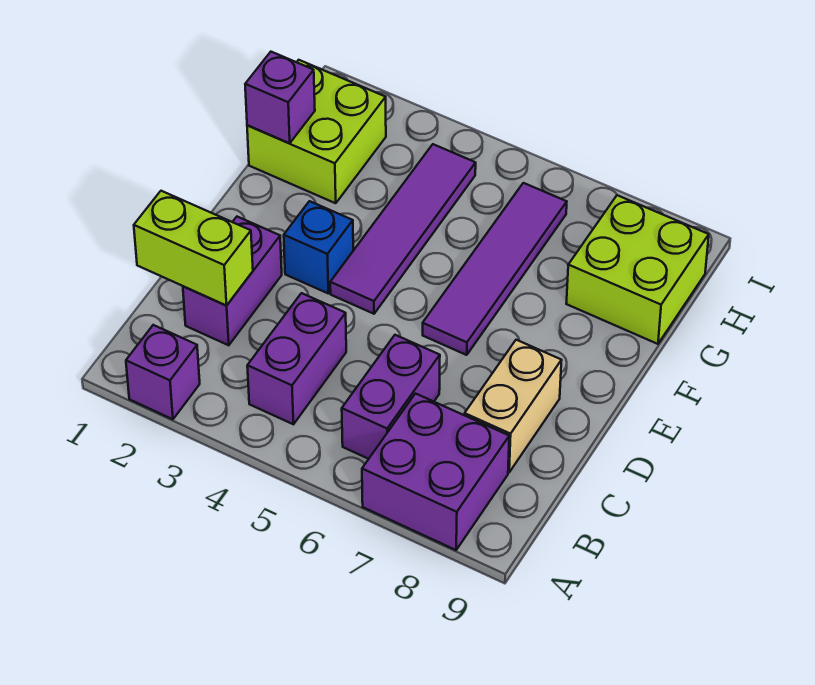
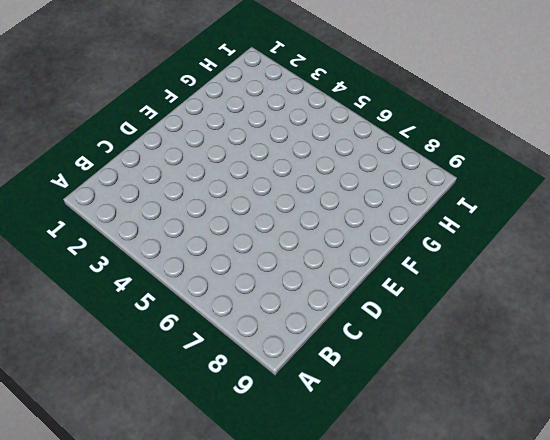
none -> purple 1x1 brick [126,325,200,419]
none -> purple 2x2 brick [362,394,509,550]
none -> purple 1x2 brick [247,293,346,424]

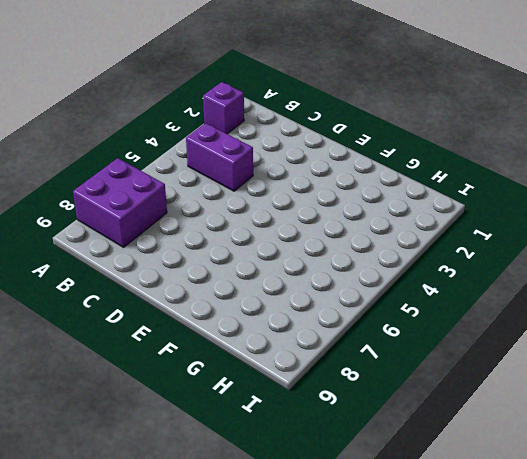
none -> purple 1x2 brick [342,335,440,459]
none -> purple 1x2 brick [183,217,282,345]
none -> tan 1x2 brick [465,340,562,472]

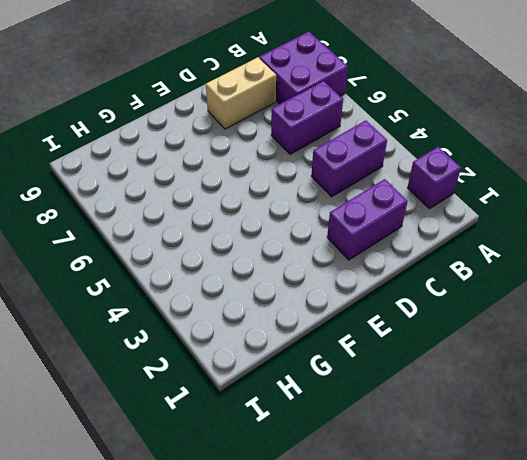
none -> blue 1x1 brick [284,201,353,293]
none -> purple 1x4 tile [330,144,476,314]
none -> purple 1x4 tile [423,183,567,355]

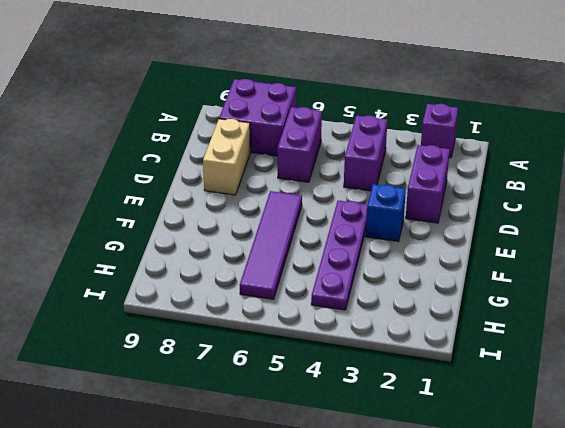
purple 1x4 plate [311,200,368,310] -> purple 1x4 tile [330,144,476,314]
none -> lime 2x2 brick [247,60,386,203]
none -> lime 2x2 brick [566,195,709,344]
none -> lime 1x2 brick [134,191,253,305]

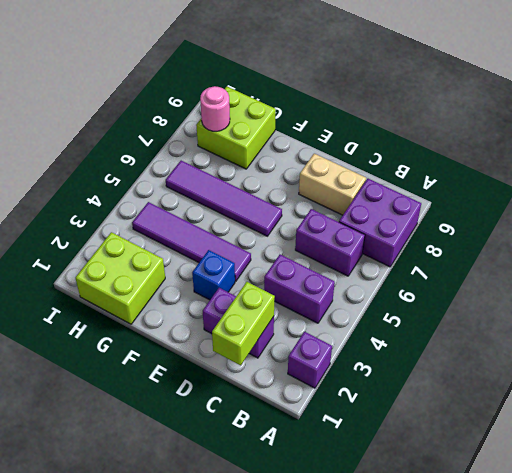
pink 1x1 round brick [200,86,230,131] -> none
none -> purple 1x1 brick [245,52,315,143]

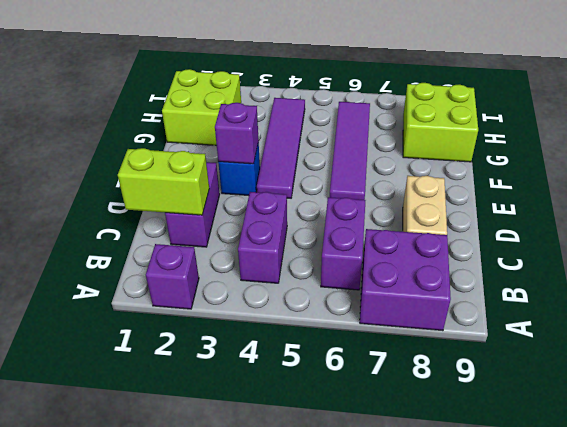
purple 1x1 brick [215,103,259,164] -> purple 1x1 brick moved to [245,52,315,143]

